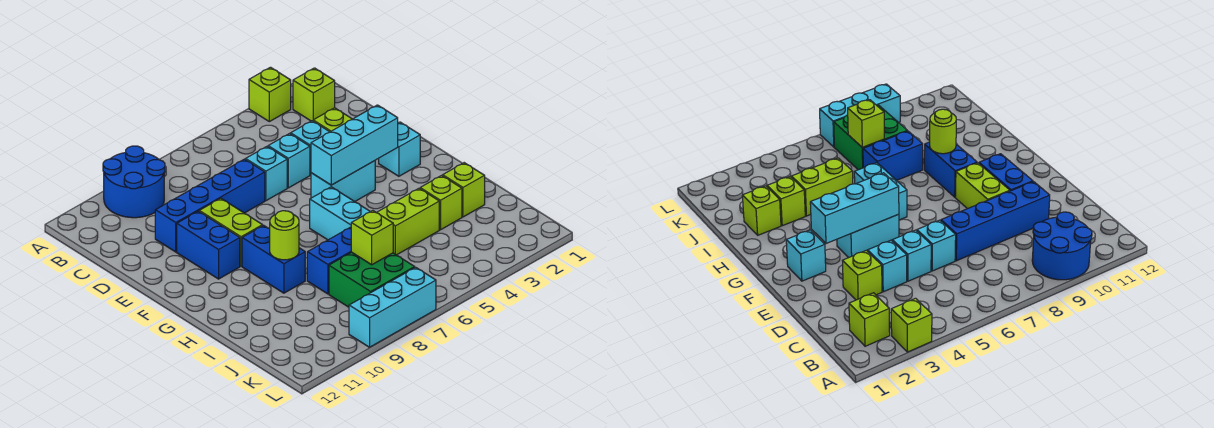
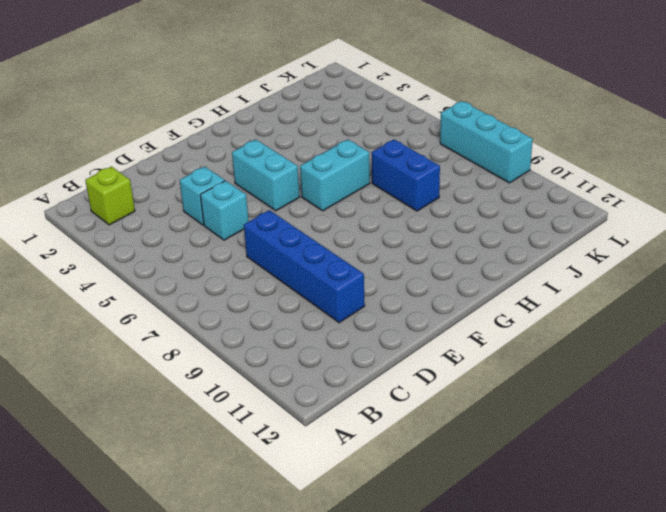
none -> lime 1x1 brick [249,67,291,122]
none -> blue 2x2 round brick [103,146,165,218]
none -> lime 1x1 brick [313,108,352,132]

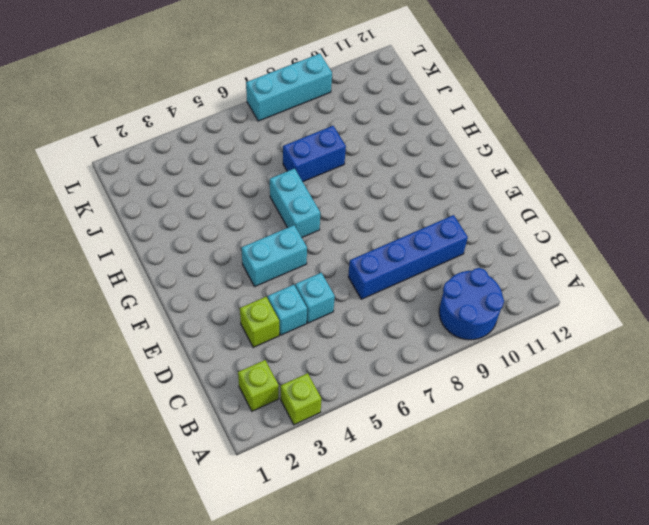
none -> cyan 1x1 brick [246,147,287,201]
none -> lime 1x2 brick [199,198,263,266]
none -> blue 1x2 brick [177,211,240,279]

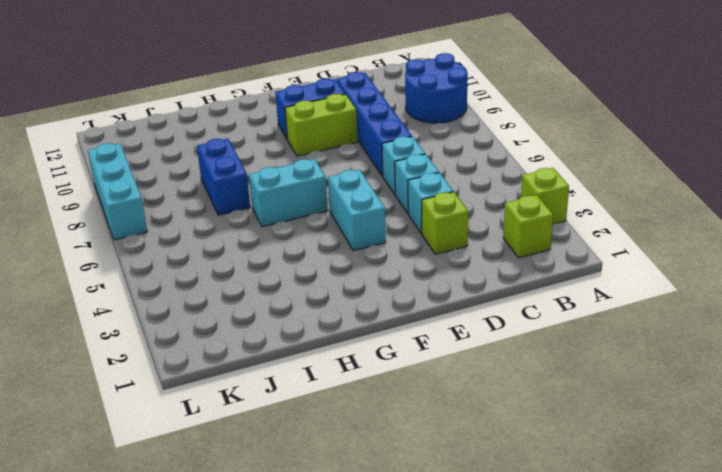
none -> cyan 1x1 brick [379,122,420,176]
none -> blue 1x2 brick [242,225,305,293]
none -> lime 1x1 brick [443,163,485,217]

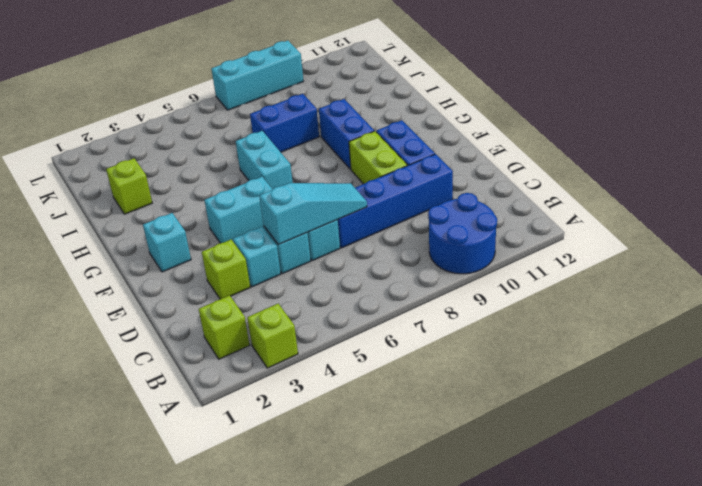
cyan 1x3 slope [259,183,367,245] -> none
none -> lime 1x1 brick [420,175,462,230]
none -> lime 1x2 brick [377,188,439,255]
none -> green 2x2 brick [329,252,415,307]

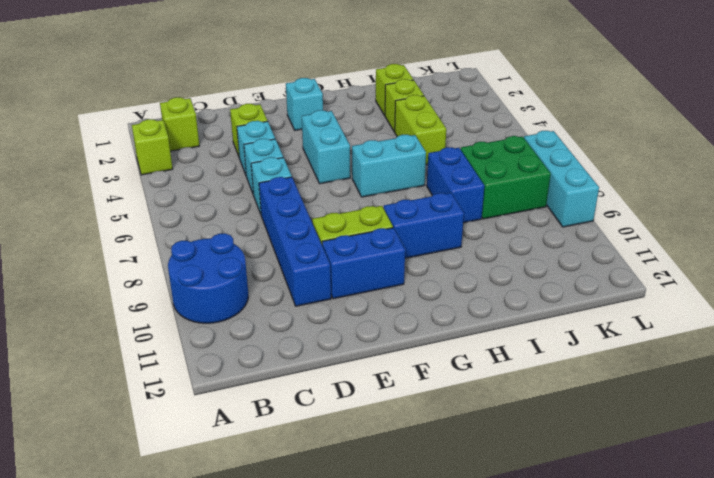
none -> cyan 1x3 brick [311,105,398,185]
none -> lime 1x1 round brick [270,211,299,260]
none -> lime 1x1 brick [351,211,393,265]

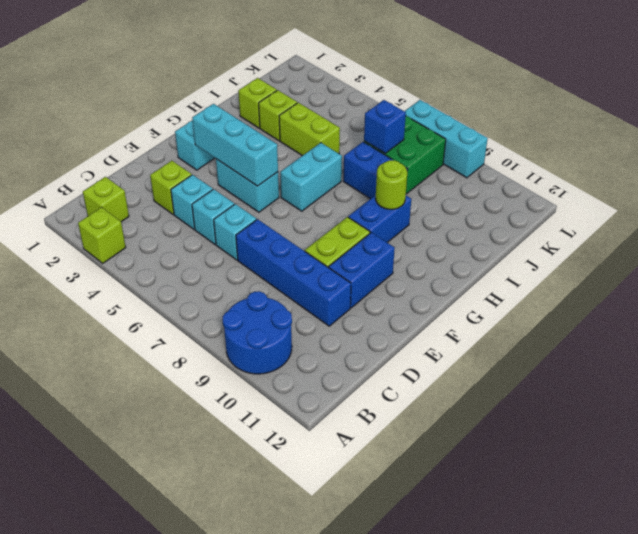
blue 1x1 brick [364,100,406,153] -> lime 1x1 brick [351,211,393,265]

